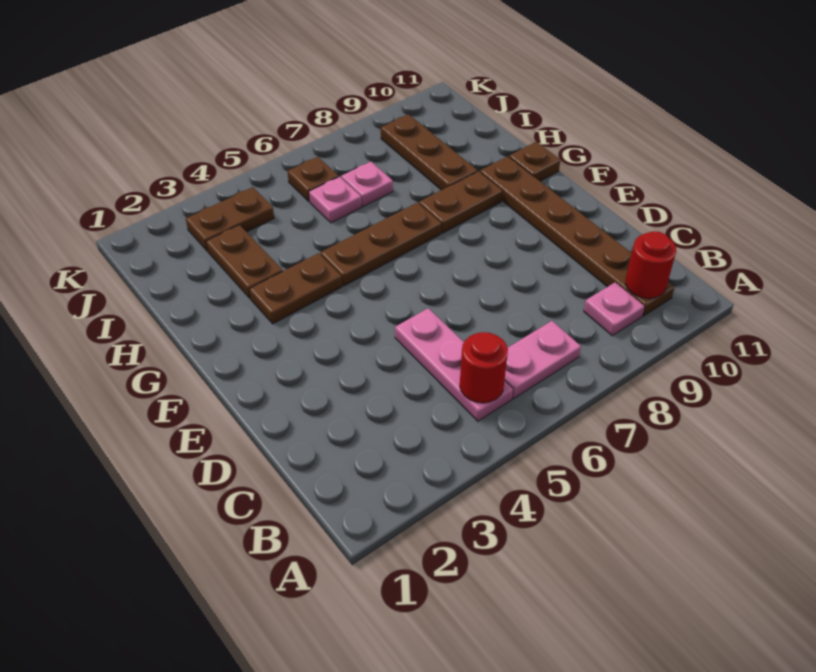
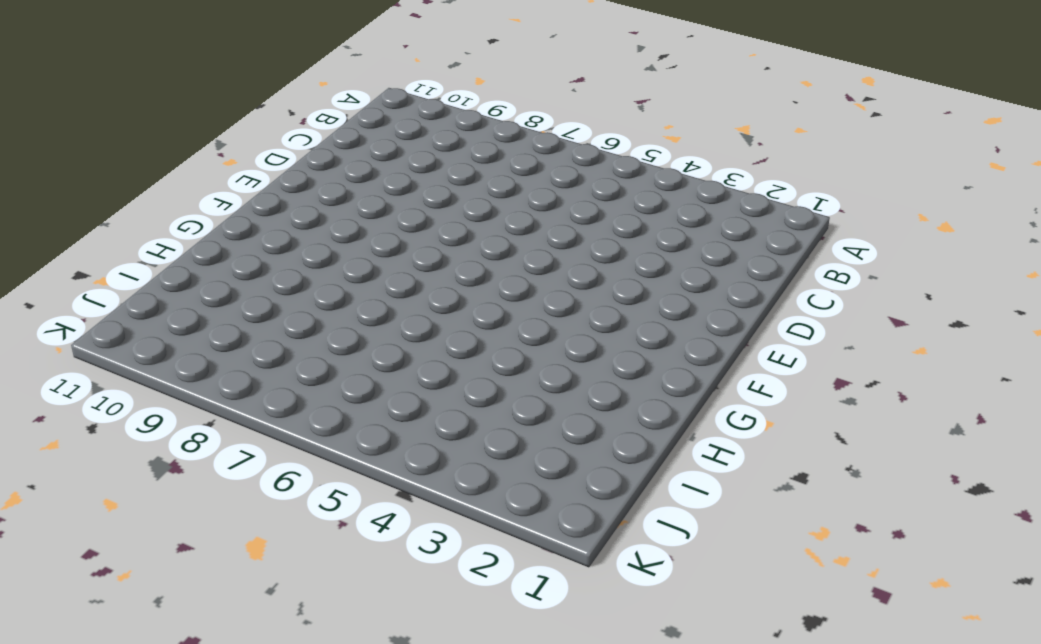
none -> pink 1x3 plate [395,308,513,421]
none -> pink 1x2 plate [504,321,581,399]
none -> pink 1x1 plate [584,282,645,336]

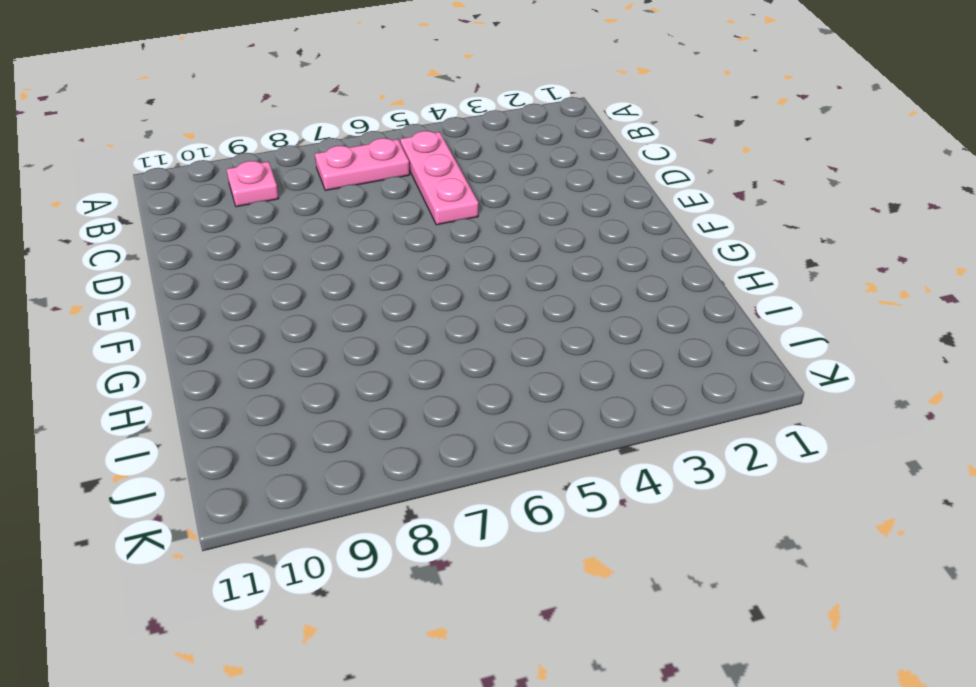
none -> brown 1x6 plate [480,156,675,316]
none -> brown 1x2 plate [249,253,342,324]
none -> brown 1x3 plate [320,203,441,286]

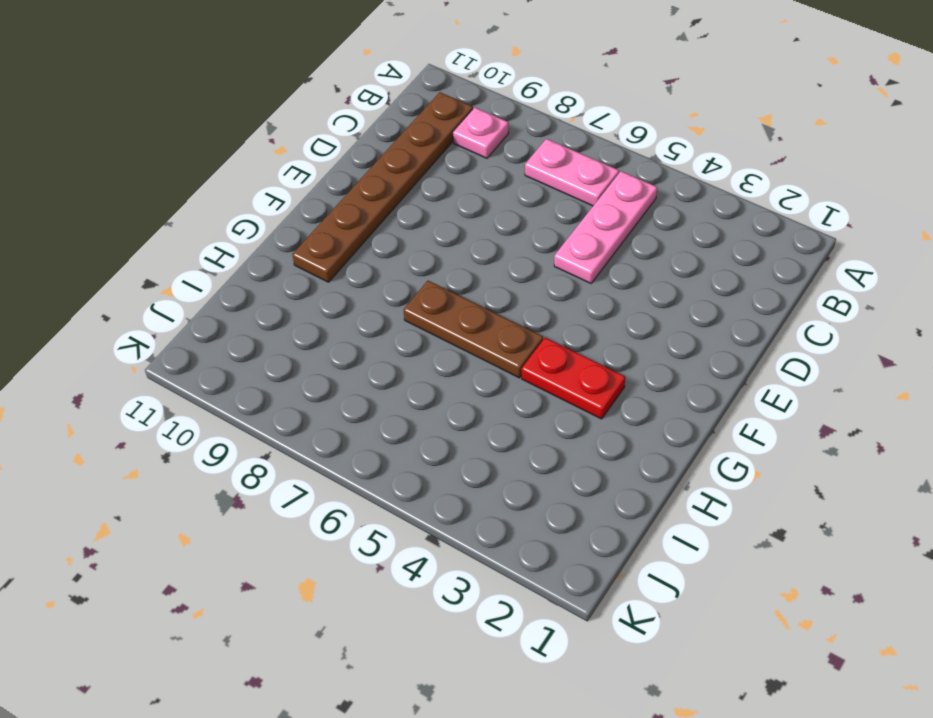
red 1x2 plate [522,338,625,419] -> brown 1x2 plate [249,253,342,324]
none -> brown 1x2 plate [419,171,503,233]
none -> brown 1x1 plate [509,142,560,181]
none -> brown 1x2 plate [206,225,283,298]

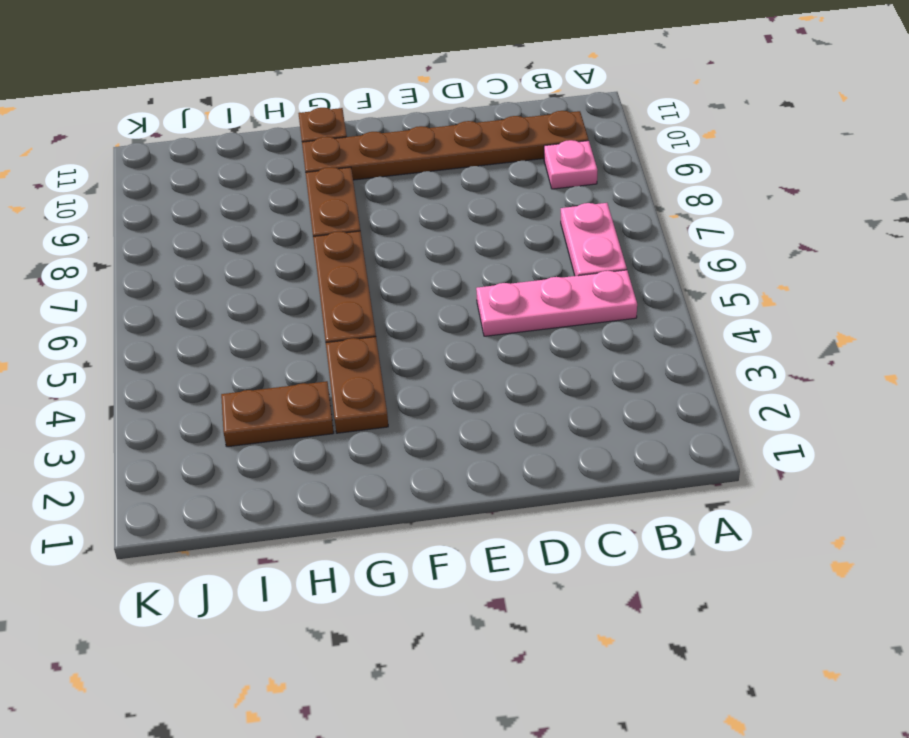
none -> brown 1x3 plate [381,114,478,190]
none -> pink 1x1 plate [309,177,362,223]
none -> pink 1x1 plate [341,161,393,207]

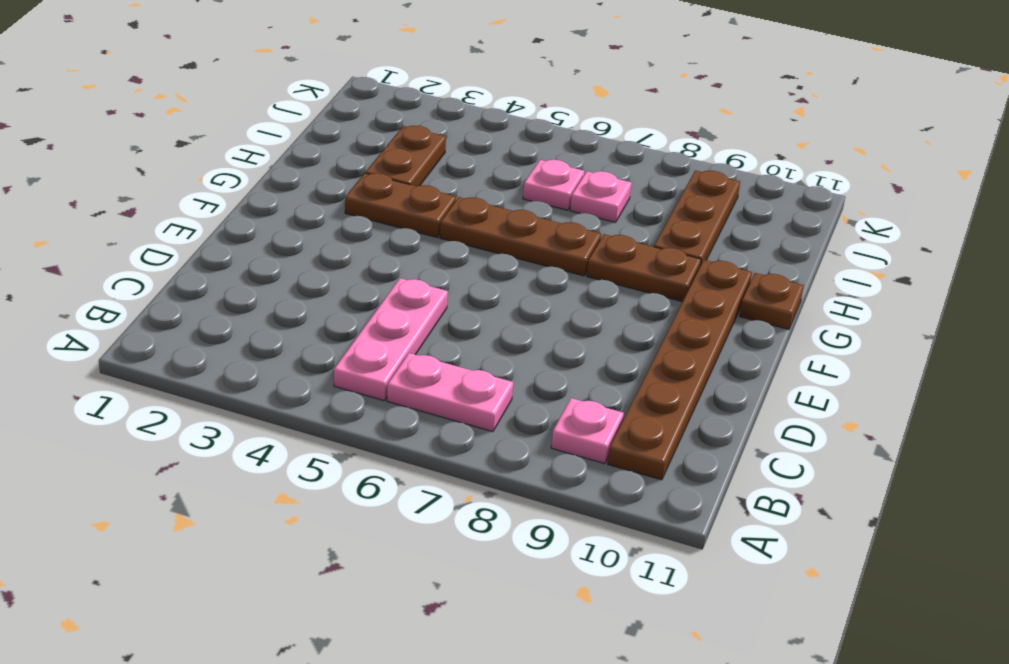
none -> brown 1x2 plate [186,187,274,251]
none -> brown 1x1 plate [287,157,339,201]
none -> red 1x1 round brick [460,332,508,403]

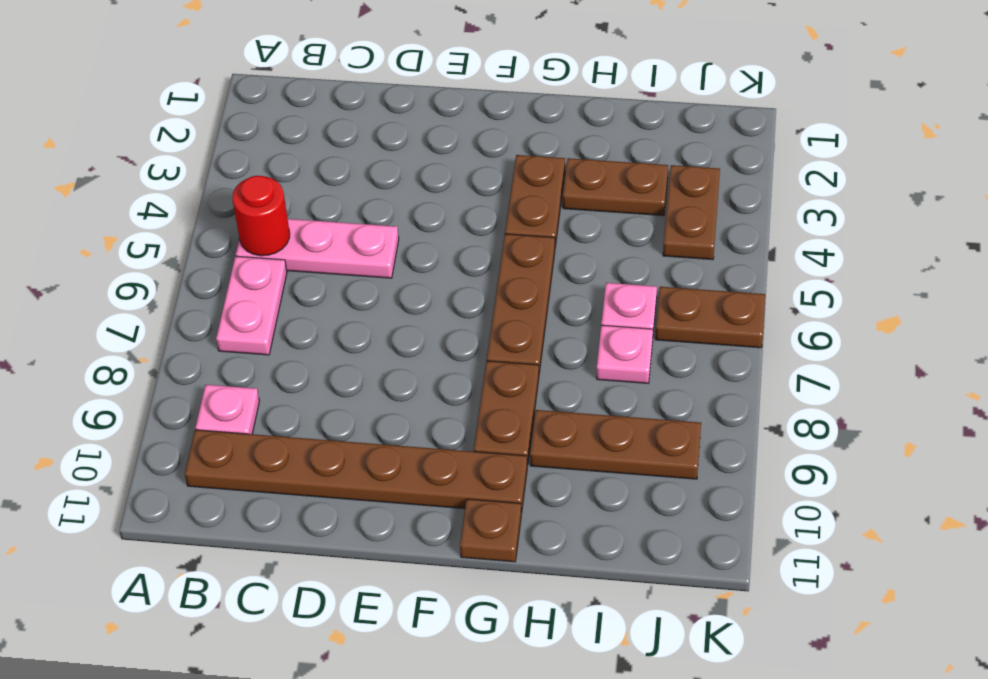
brown 1x2 plate [655,287,765,348] -> brown 1x1 plate [287,157,339,201]
none -> red 1x1 round brick [626,231,676,299]

